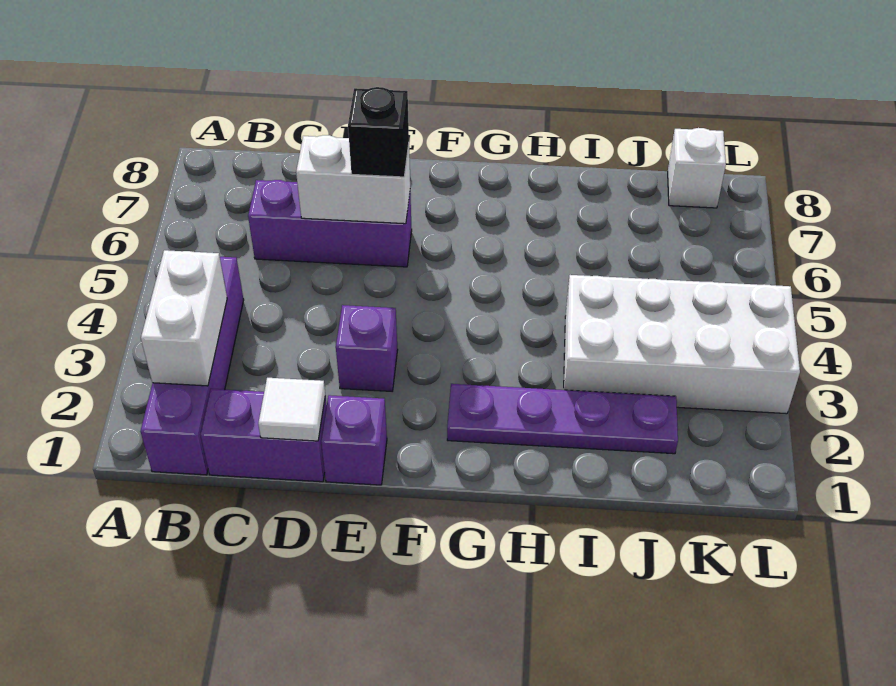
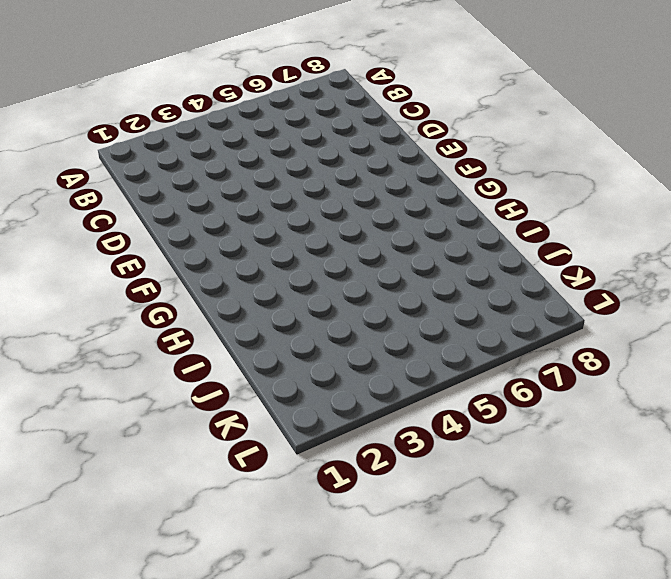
none -> purple 1x4 brick [140,257,244,475]
none -> purple 1x2 brick [201,389,327,482]
none -> purple 1x3 brick [248,180,412,267]

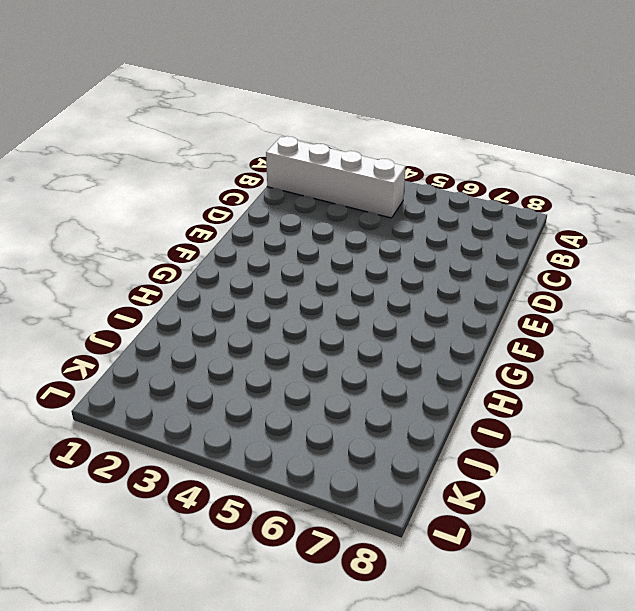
white 1x4 brick [266,136,406,218] -> purple 1x4 brick [140,257,244,475]
none -> purple 1x2 brick [201,389,327,482]
none -> purple 1x3 brick [248,180,412,267]
none -> purple 1x1 brick [321,395,387,485]

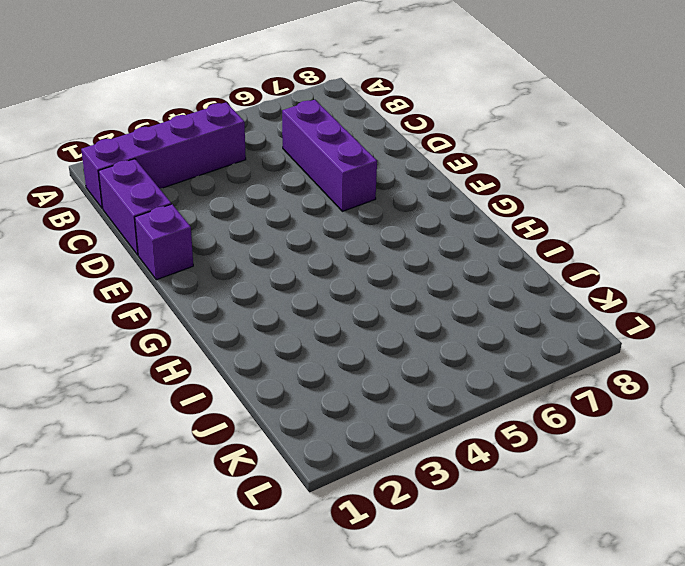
none -> purple 1x1 brick [336,305,398,391]
none -> purple 1x4 plate [447,384,678,454]
none -> white 2x4 brick [564,275,800,414]

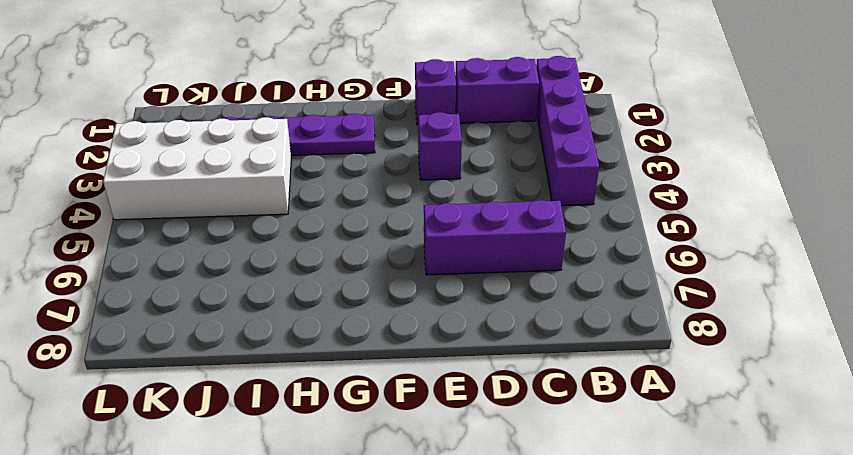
none -> white 1x1 brick [668,128,726,208]
none -> white 1x2 brick [141,250,227,386]
none -> white 1x1 tile [258,378,325,441]

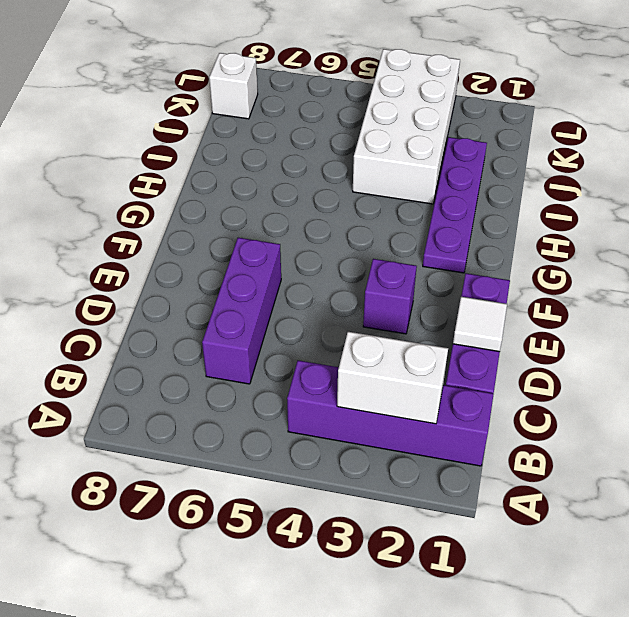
none -> white 1x2 brick [296,135,410,224]
none -> black 1x1 brick [348,87,409,177]

